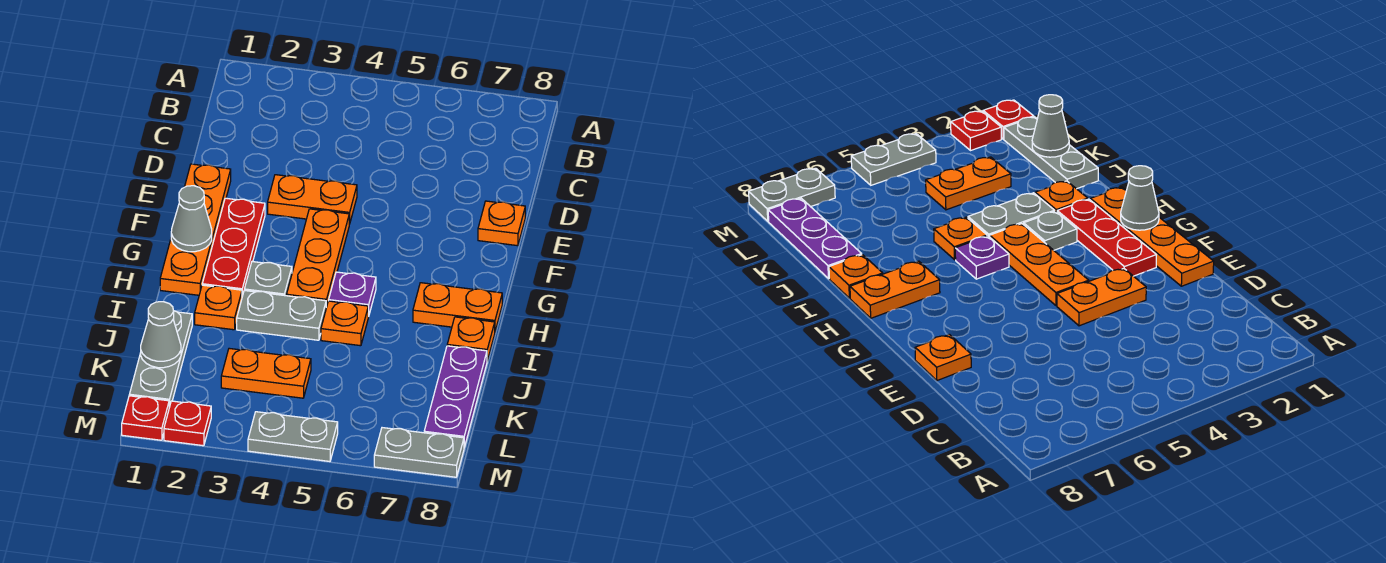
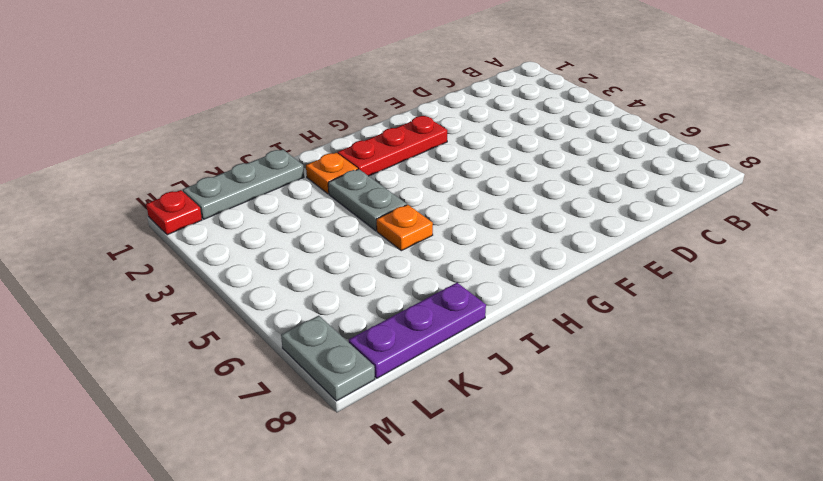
none -> orange 1x4 plate [160,164,231,295]
none -> orange 1x2 plate [268,175,357,224]
none -> orange 1x1 plate [478,201,525,246]

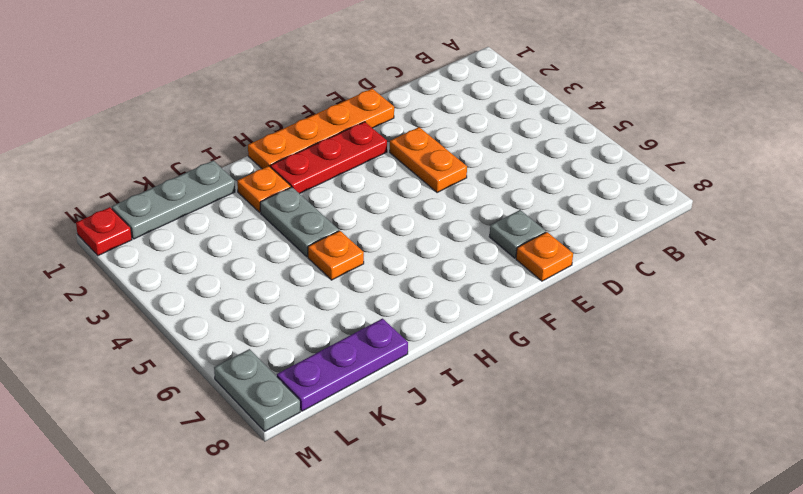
grey 1x1 plate [489,210,546,258] -> grey 1x1 plate moved to [244,262,292,296]
none -> orange 1x3 plate [287,209,349,307]
none -> purple 1x1 plate [329,272,376,316]
none -> orange 1x2 plate [413,283,502,331]

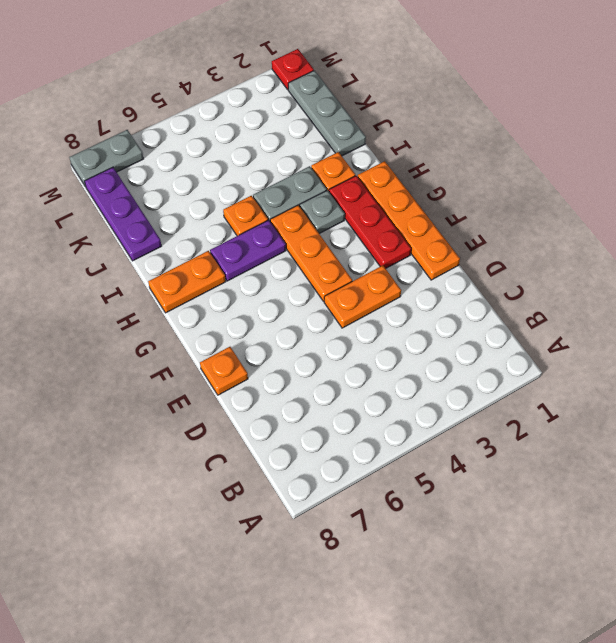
purple 1x2 plate [210,220,286,281] -> purple 1x1 plate [329,272,376,316]
none -> orange 1x1 plate [447,317,495,361]
none -> orange 1x2 plate [221,348,311,398]
none -> red 1x1 plate [164,401,211,446]

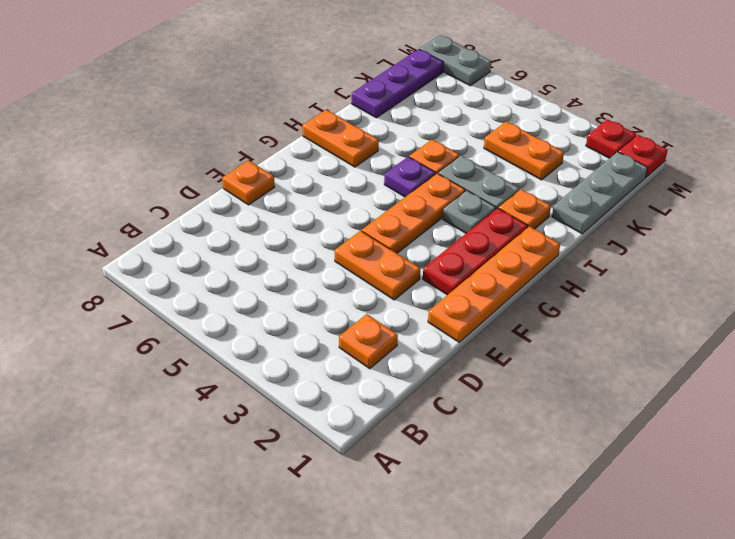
orange 1x1 plate [339,314,398,369] -> orange 1x1 plate moved to [447,317,495,361]
none -> grey 1x2 plate [248,412,338,461]
none -> grey 1x1 cone [171,186,212,252]
none -> grey 1x1 cone [141,302,181,368]

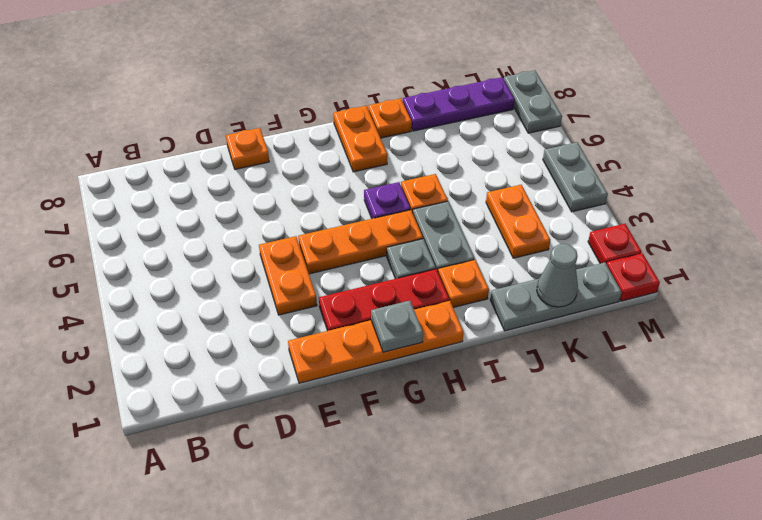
grey 1x1 plate [371,301,423,352] -> grey 1x1 cone [171,186,212,252]

